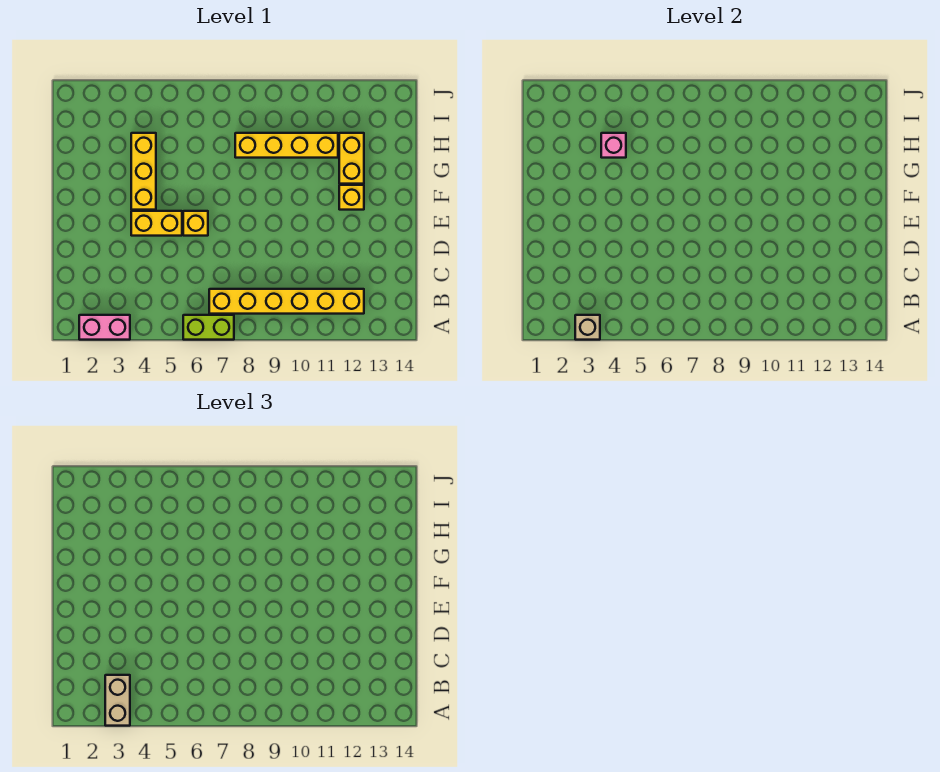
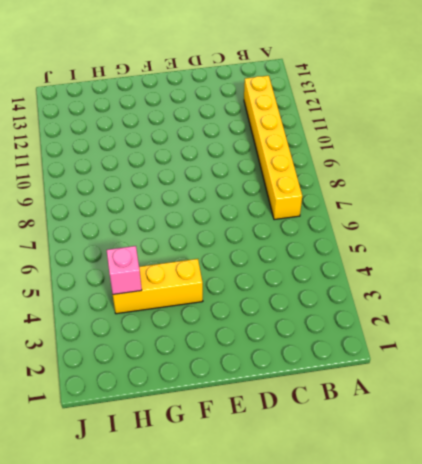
none -> pink 1x2 brick [79,315,130,340]
none -> lime 1x2 brick [183,315,234,340]
none -> yellow 1x2 brick [131,211,182,236]

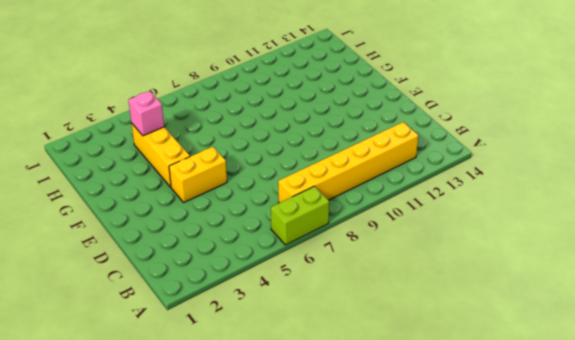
none -> pink 1x2 brick [79,315,130,340]
none -> yellow 1x1 brick [183,211,208,236]
none -> yellow 1x1 brick [339,185,364,210]

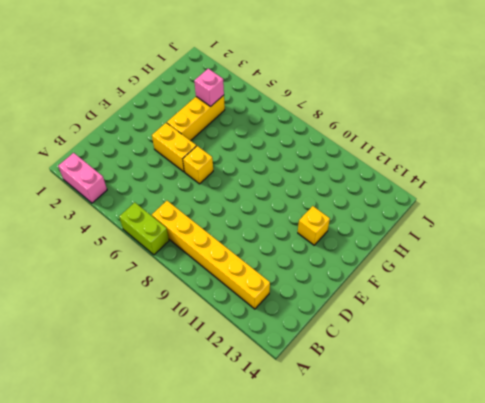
none -> yellow 1x2 brick [339,133,364,184]
none -> yellow 1x4 brick [235,133,338,158]
none -> tan 1x1 brick [575,315,600,340]

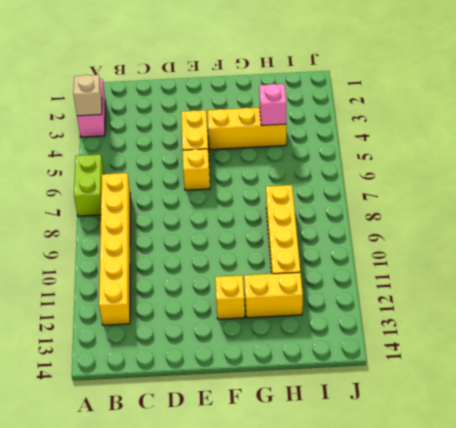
none -> tan 1x2 brick [105,675,130,726]

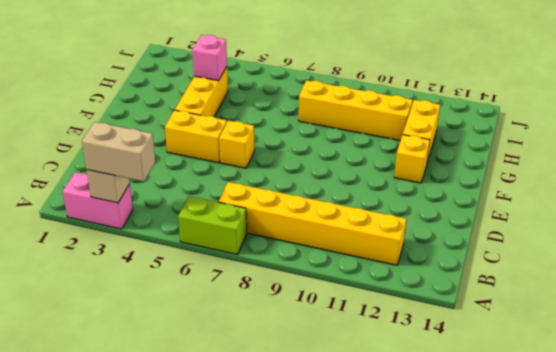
tan 1x2 brick [82,122,155,181] -> tan 1x2 brick turned to [105,675,130,726]

